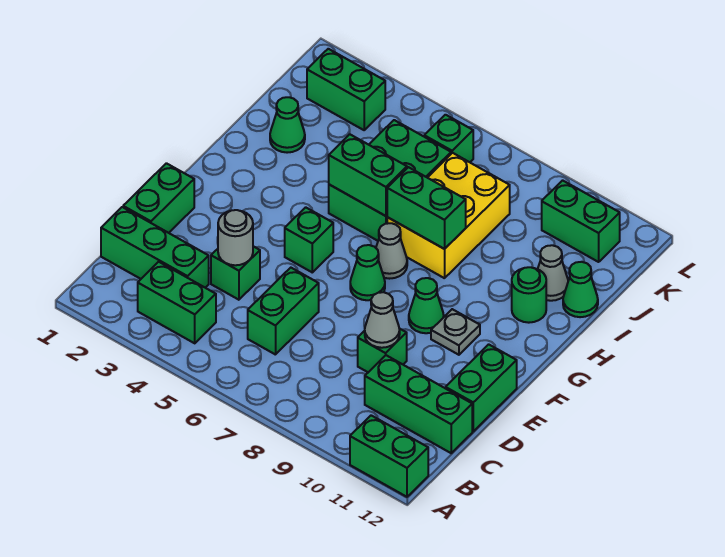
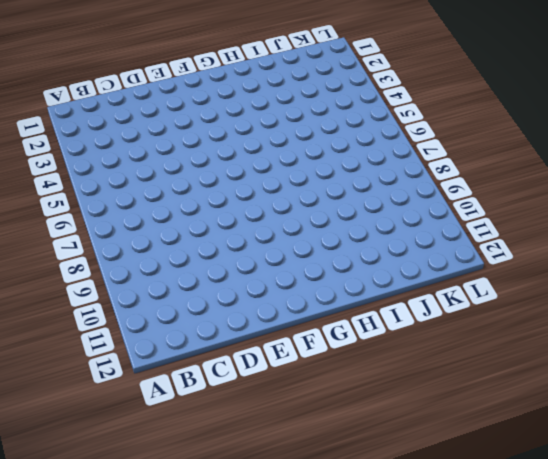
none -> green 1x2 brick [350,415,428,497]
none -> green 1x2 brick [138,262,216,343]
none -> green 1x3 brick [101,207,209,288]

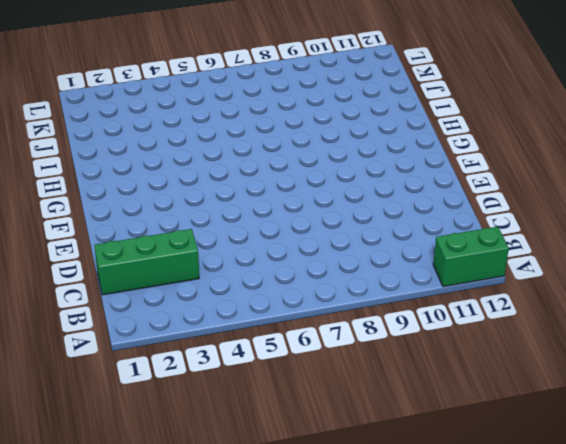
none -> green 1x2 brick [138,262,216,343]
none -> green 1x2 brick [248,268,319,355]
none -> green 1x3 brick [365,355,472,453]

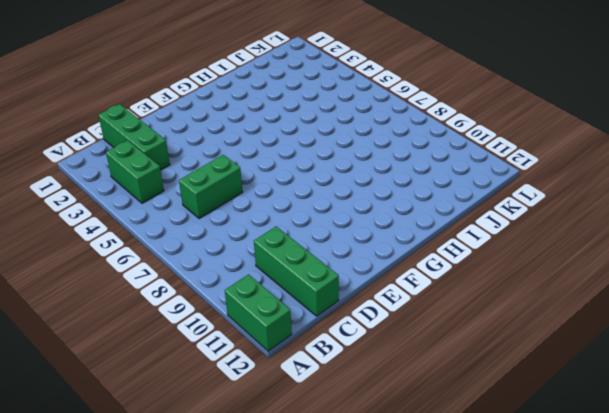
none -> green 1x2 brick [123,163,194,233]
none -> green 1x1 brick [211,246,260,300]
none -> green 1x1 brick [358,328,407,372]

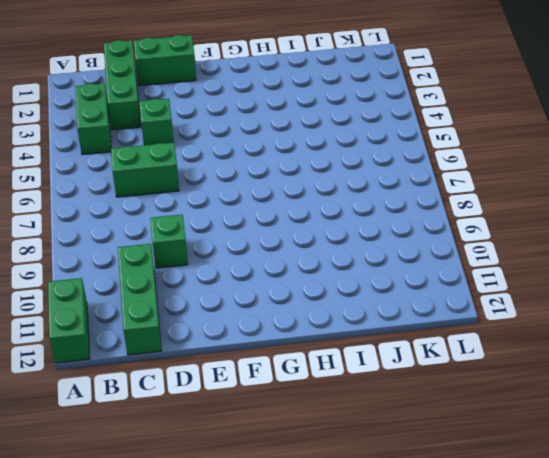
none -> green 1x2 brick [446,344,517,431]
none -> green 1x1 brick [285,207,333,272]
none -> green 1x1 cone [350,245,385,300]

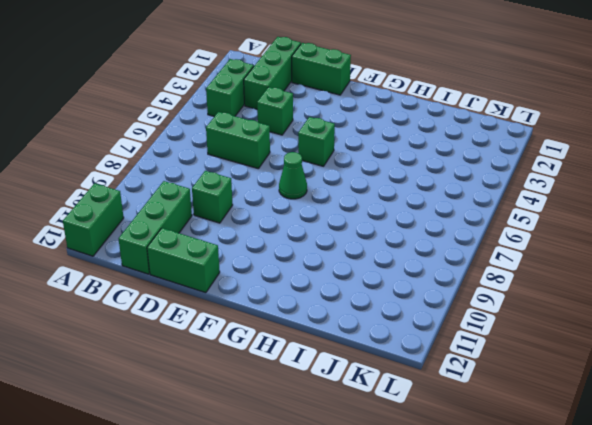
none -> green 1x1 cone [409,278,444,333]
none -> grey 1x1 plate [431,309,480,355]
none -> grey 1x1 cone [376,223,407,279]

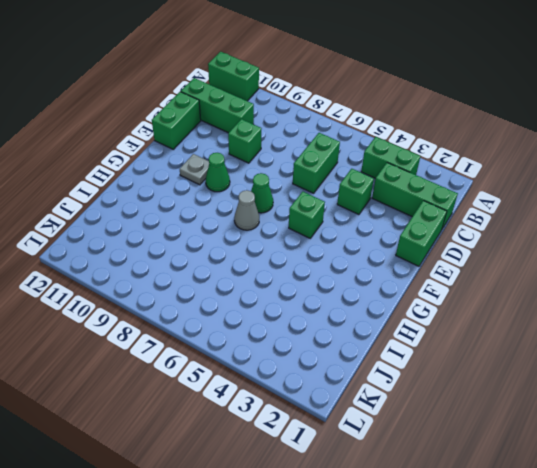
none -> green 2x3 brick [329,120,451,241]
none -> yellow 2x3 brick [387,153,510,278]
none -> green 1x1 round brick [512,267,546,323]

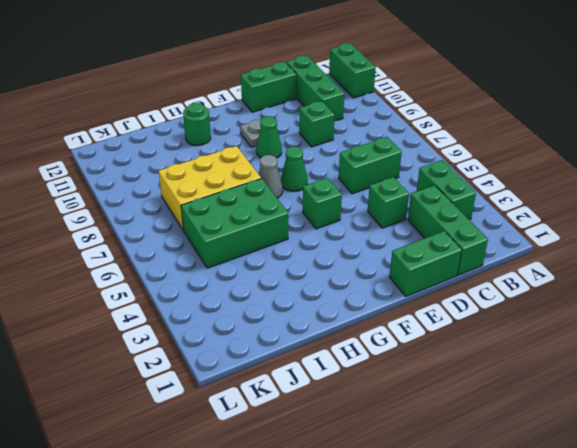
none -> green 1x1 cone [270,97,305,153]
none -> grey 1x1 cone [538,245,568,301]
none -> green 1x1 cone [563,262,598,317]

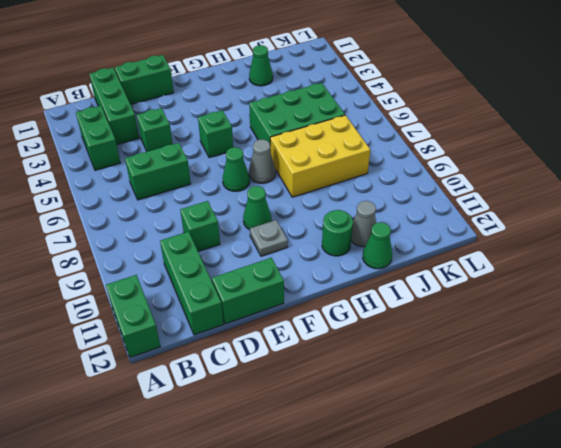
none -> green 1x2 brick [307,49,385,130]
none -> green 1x1 brick [424,115,473,162]
none -> green 1x2 brick [542,180,620,262]

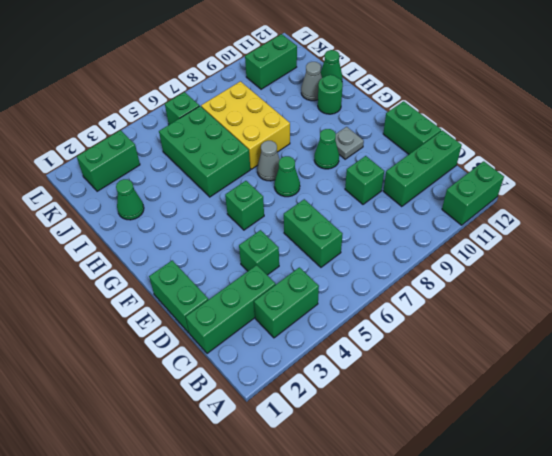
none -> grey 1x1 round brick [218,210,253,265]
none -> grey 1x1 cone [365,292,400,348]
none -> green 1x2 brick [329,134,407,216]

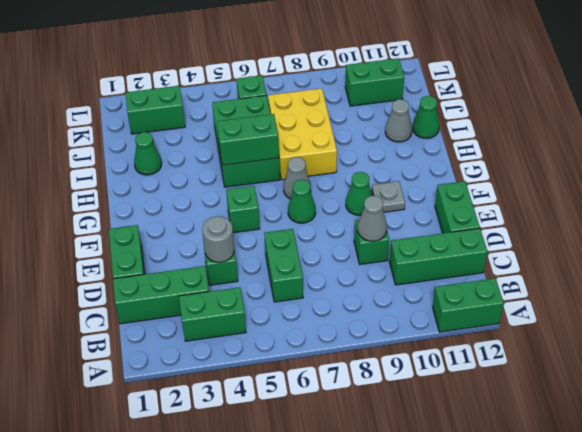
none -> green 1x1 round brick [512,267,546,323]
none -> green 1x2 brick [387,167,466,249]

